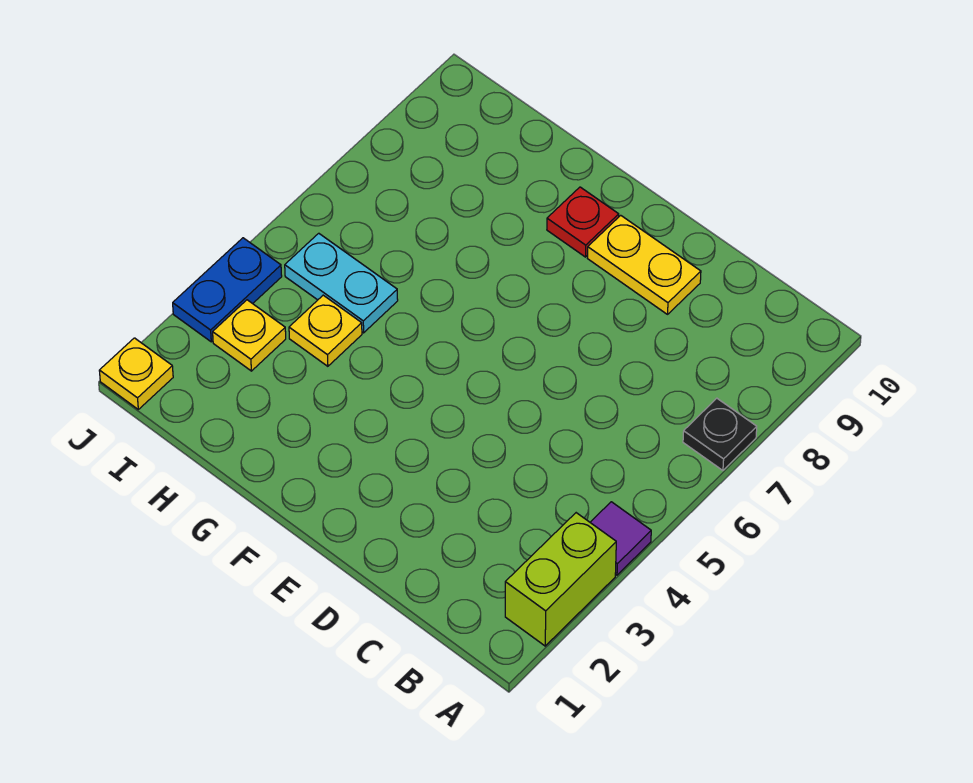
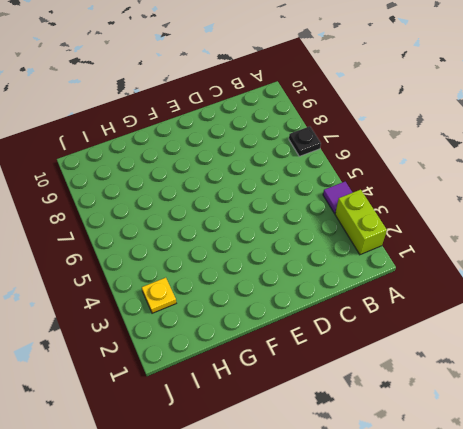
none -> yellow 1x2 plate [588,215,701,314]
none -> red 1x1 plate [547,187,619,257]

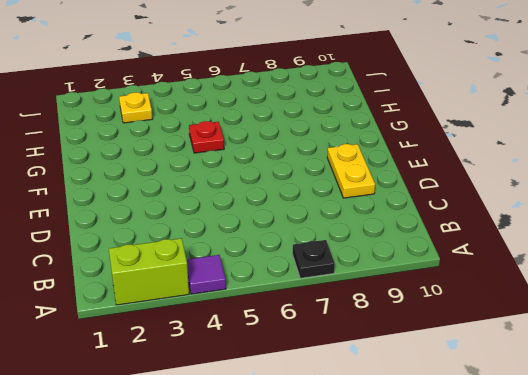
red 1x1 plate [189,121,224,153] -> red 1x1 plate moved to [547,187,619,257]
none -> yellow 1x1 plate [289,295,362,366]
none -> cyan 1x2 plate [285,233,398,333]

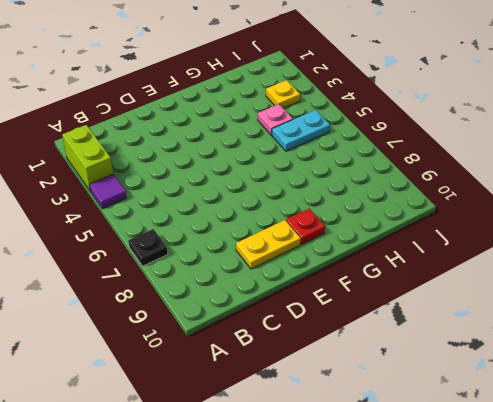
pink 1x1 plate [258,104,293,135] -> yellow 1x1 plate [289,295,362,366]
none -> yellow 1x1 plate [99,338,173,409]
none -> blue 1x2 plate [173,238,282,342]

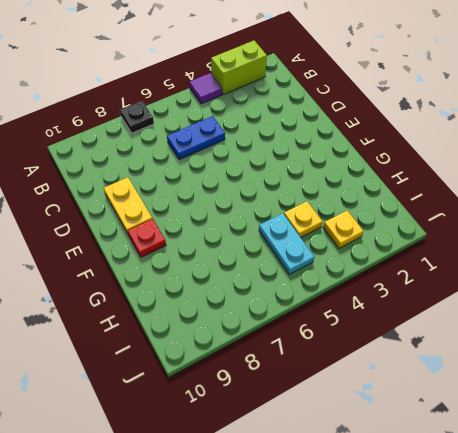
blue 1x2 plate [167,116,225,160] -> blue 1x2 plate moved to [173,238,282,342]
none -> yellow 1x1 plate [99,338,173,409]

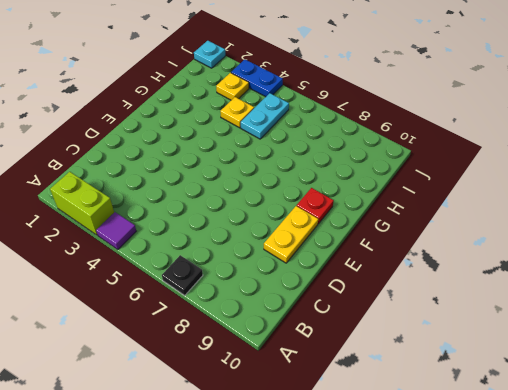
cyan 1x1 plate [194,41,225,68] -> yellow 1x1 plate [99,338,173,409]

